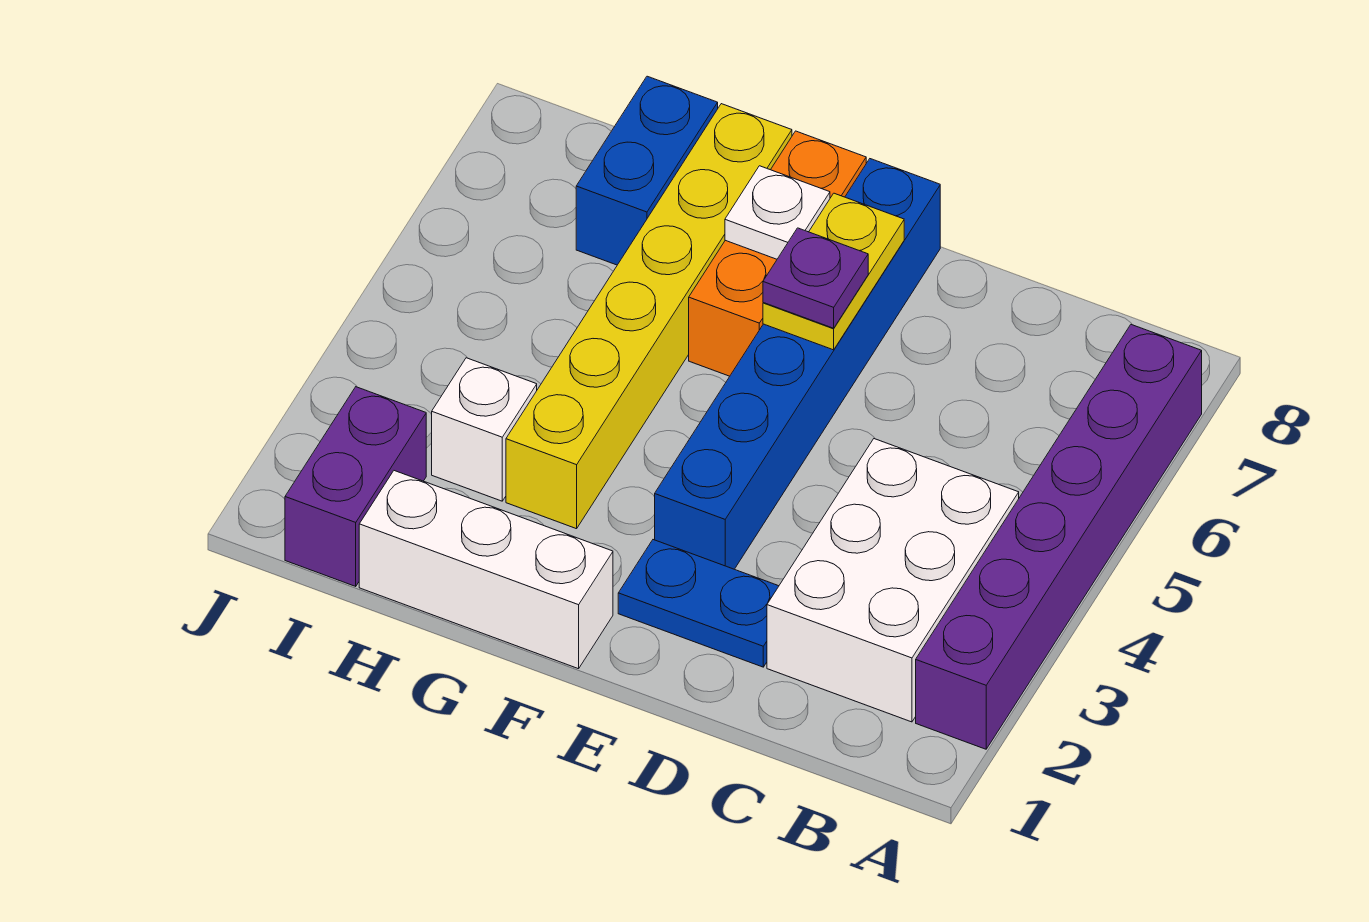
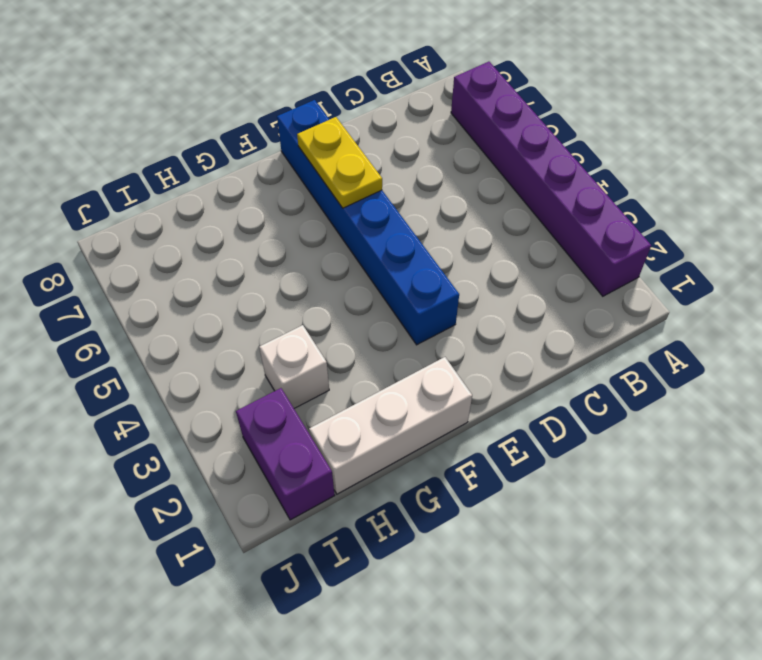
none -> white 2x3 brick [767,439,1019,722]
none -> blue 1x2 plate [618,540,779,667]
none -> orange 1x3 brick [689,131,866,376]

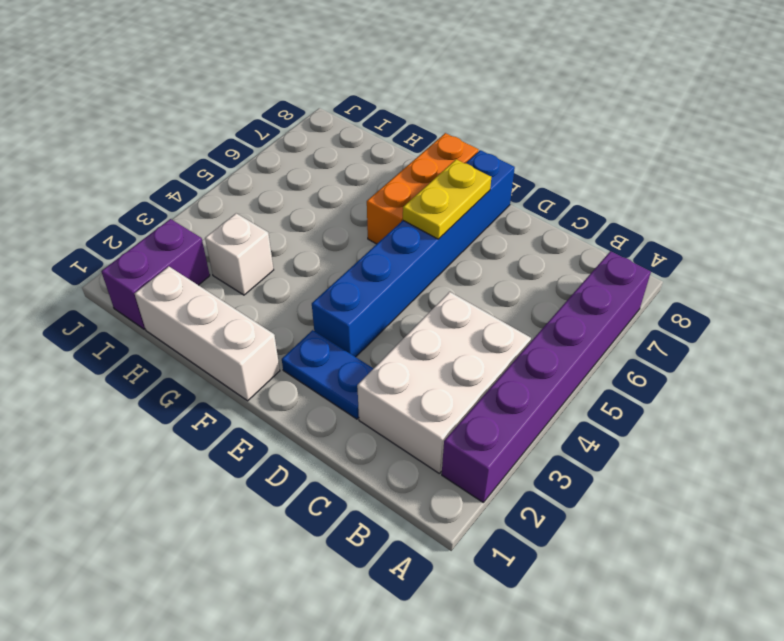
none -> yellow 1x6 brick [506,104,792,529]
none -> blue 1x2 brick [576,76,718,265]
none -> white 1x1 plate [725,166,830,259]

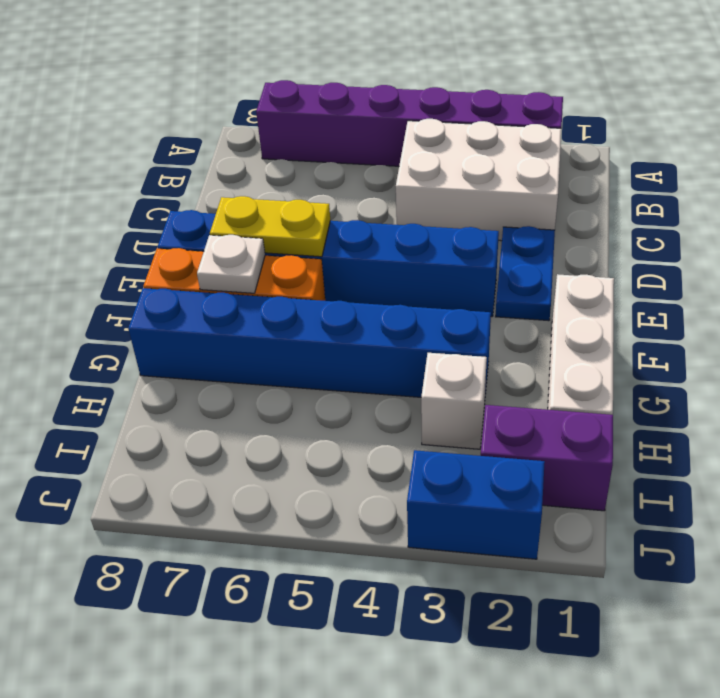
blue 1x6 brick [128,288,491,397] -> yellow 1x6 brick [506,104,792,529]
blue 1x2 brick [407,450,545,559] -> blue 1x2 brick moved to [576,76,718,265]
none -> purple 1x1 plate [763,228,868,328]

